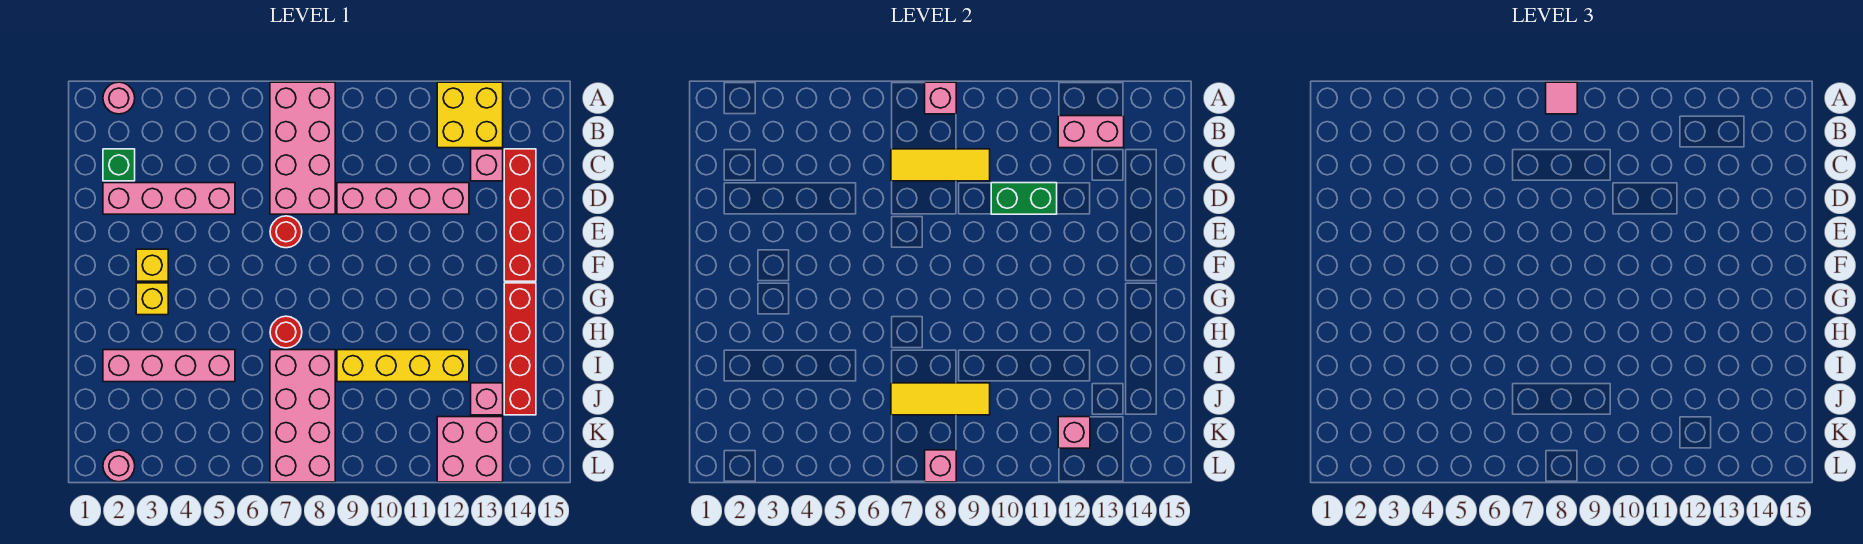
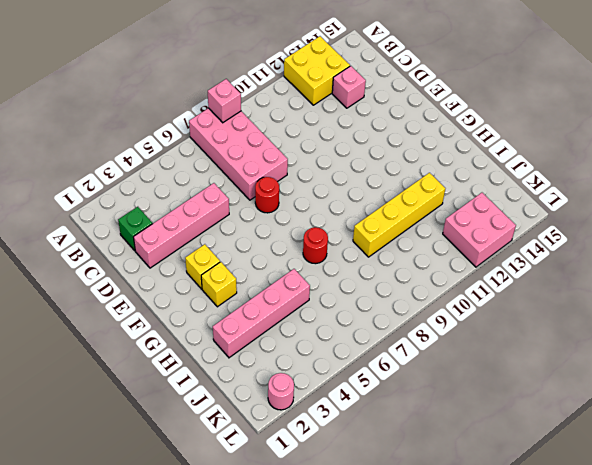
none -> pink 1x1 round brick [103,82,135,114]
none -> red 1x4 brick [504,149,536,281]
none -> pink 1x4 brick [337,183,469,214]

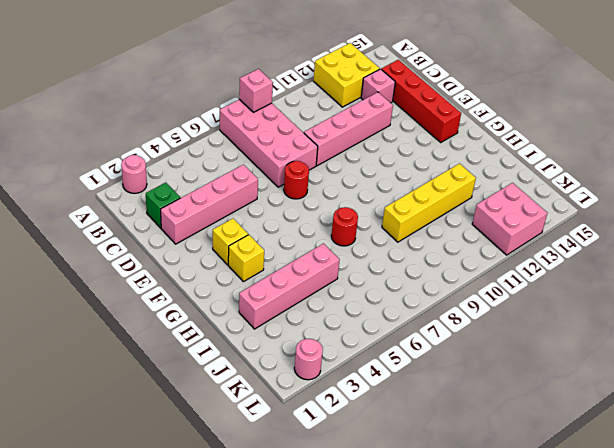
none -> red 1x4 brick [504,283,536,415]
none -> pink 2x4 brick [270,350,335,482]
none -> pink 1x1 brick [471,383,503,415]

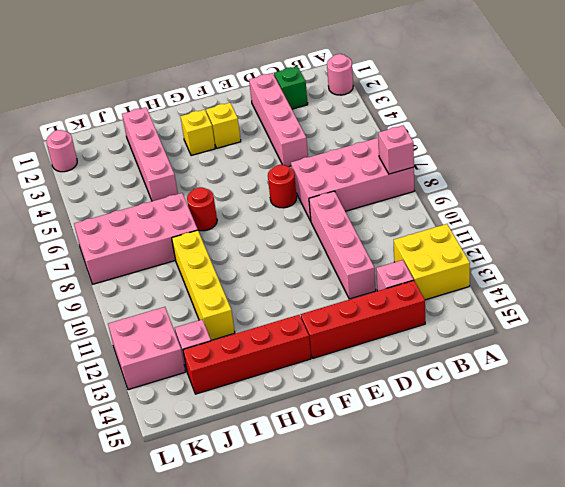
none -> pink 1x2 brick [1058,116,1124,148]
none -> yellow 1x3 tile [891,149,990,181]
none -> green 1x2 brick [991,183,1057,214]

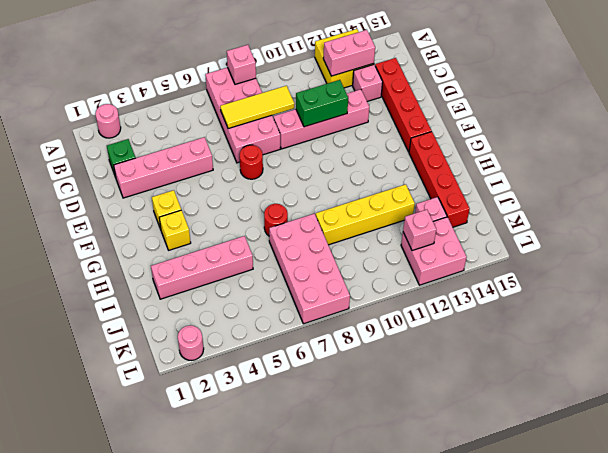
none -> yellow 1x3 tile [891,383,990,415]
none -> pink 1x1 brick [925,450,956,482]
none -> pink 1x1 tile [1546,82,1577,114]

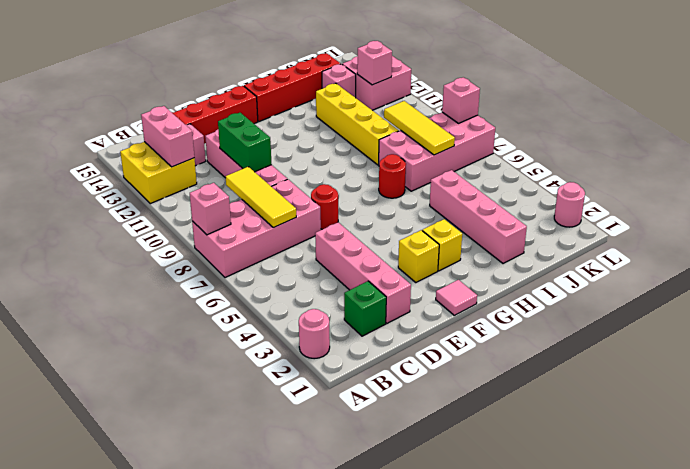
pink 1x1 tile [436,280,477,315] -> pink 1x1 tile moved to [1546,82,1577,114]

